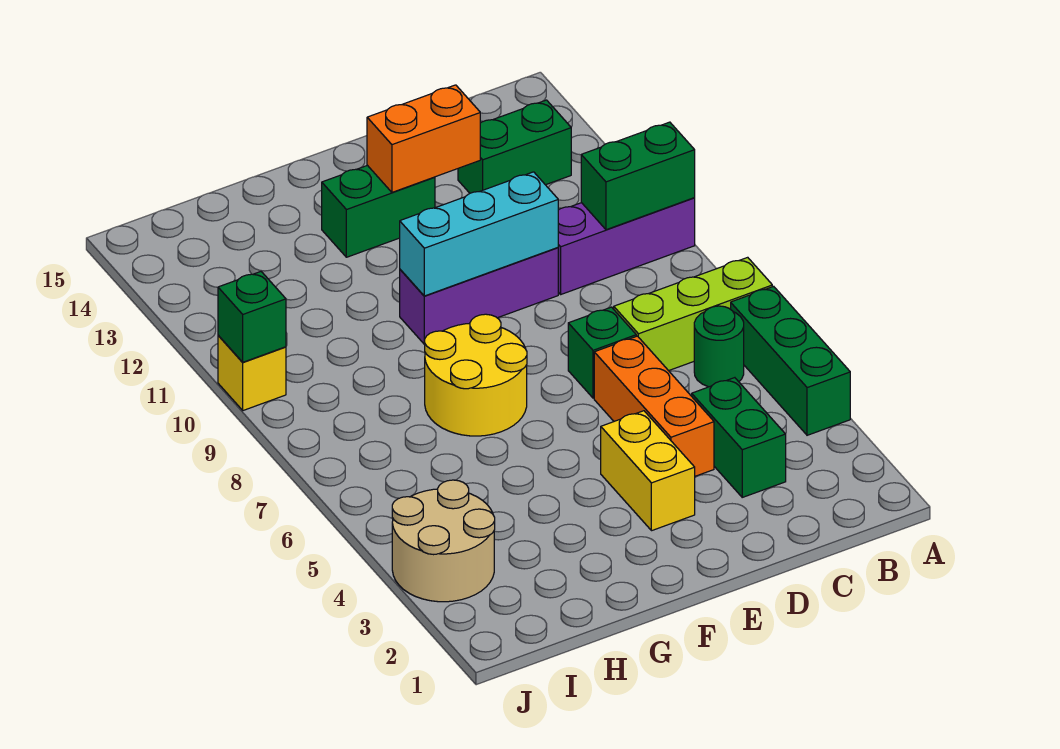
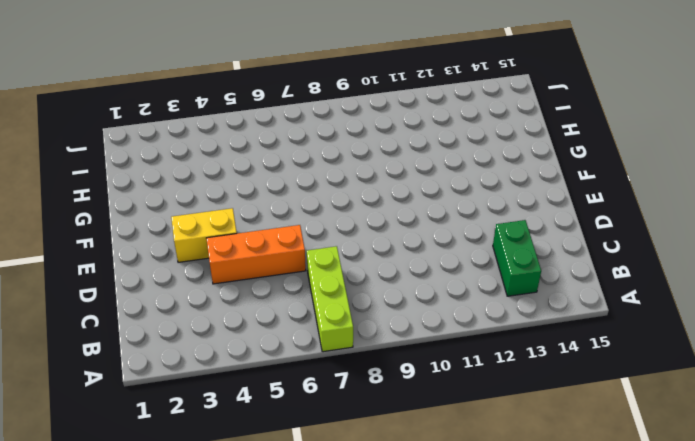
none -> green 1x3 brick [731,286,850,435]
none -> purple 1x3 brick [558,198,695,294]
none -> green 1x1 round brick [694,306,744,387]

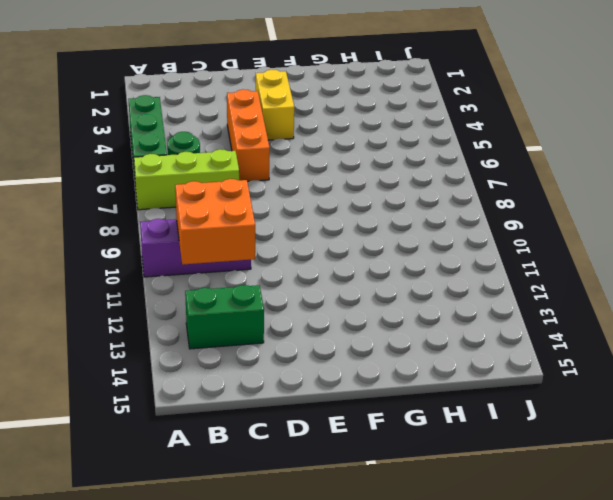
orange 2x2 brick [175,179,255,265] -> green 1x2 brick [581,122,695,230]
none -> green 1x2 brick [692,378,786,497]
none -> green 1x1 brick [568,307,636,398]
none -> purple 1x3 brick [400,248,558,344]

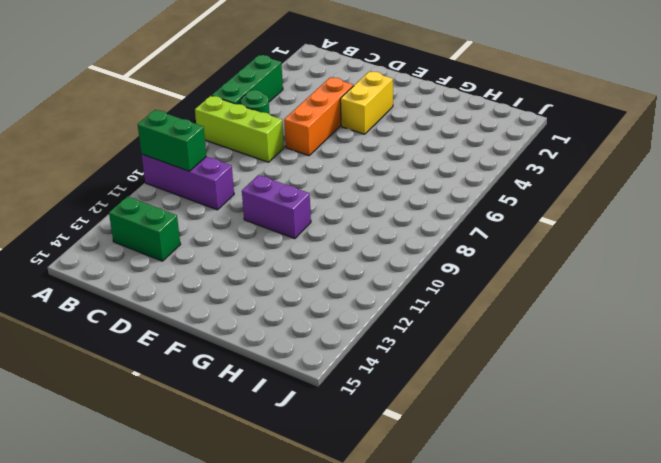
purple 1x2 brick [242,175,311,239] -> purple 1x3 brick [400,248,558,344]
none -> green 1x2 brick [692,378,786,497]
none -> green 1x1 brick [568,307,636,398]
none -> green 1x2 brick [322,165,435,257]

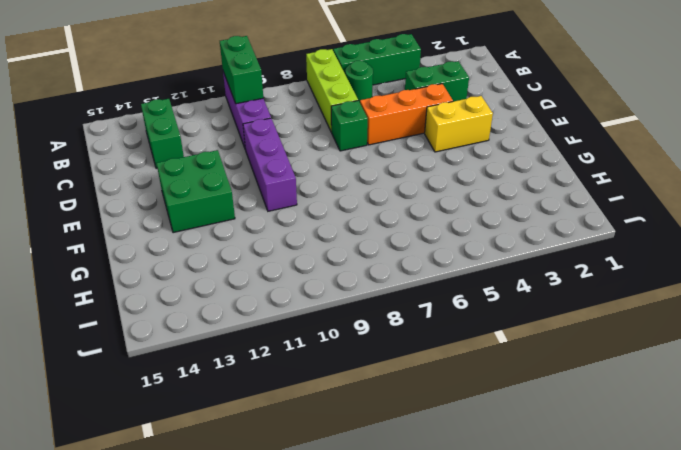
green 2x2 brick [157,150,235,233] -> green 1x2 brick [322,165,435,257]
none -> yellow 2x2 round brick [425,314,527,436]
none -> tan 2x2 round brick [392,480,495,602]
none -> yellow 1x1 brick [218,335,286,410]

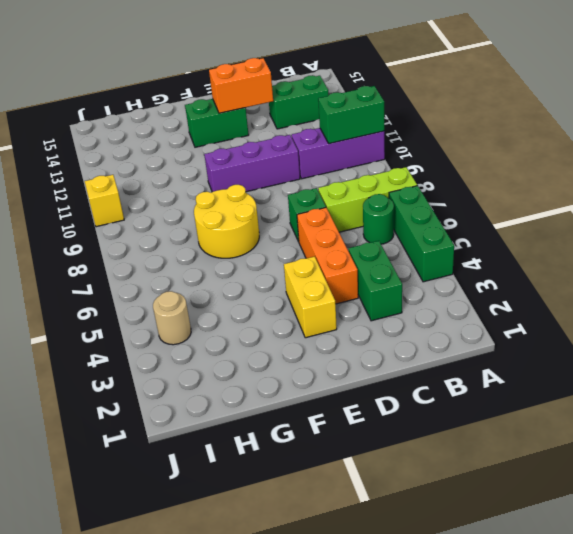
tan 1x1 round brick [153,291,191,345] -> tan 2x2 round brick [392,480,495,602]
none -> cyan 1x3 brick [400,172,558,296]
none -> green 1x1 brick [218,272,286,362]

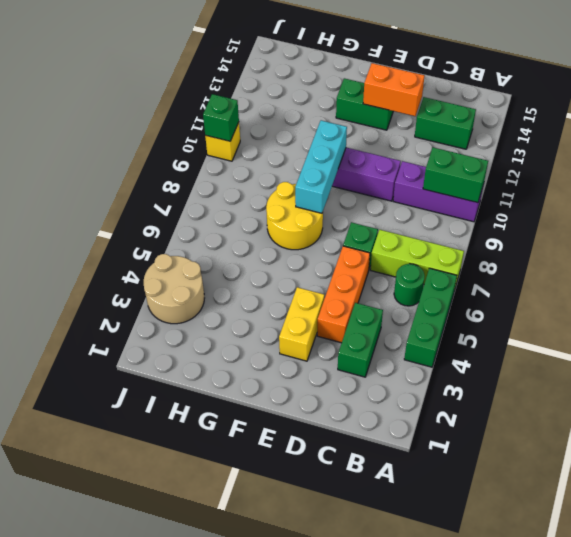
cyan 1x3 brick [295,120,347,213] -> cyan 1x3 brick turned to [400,172,558,296]

